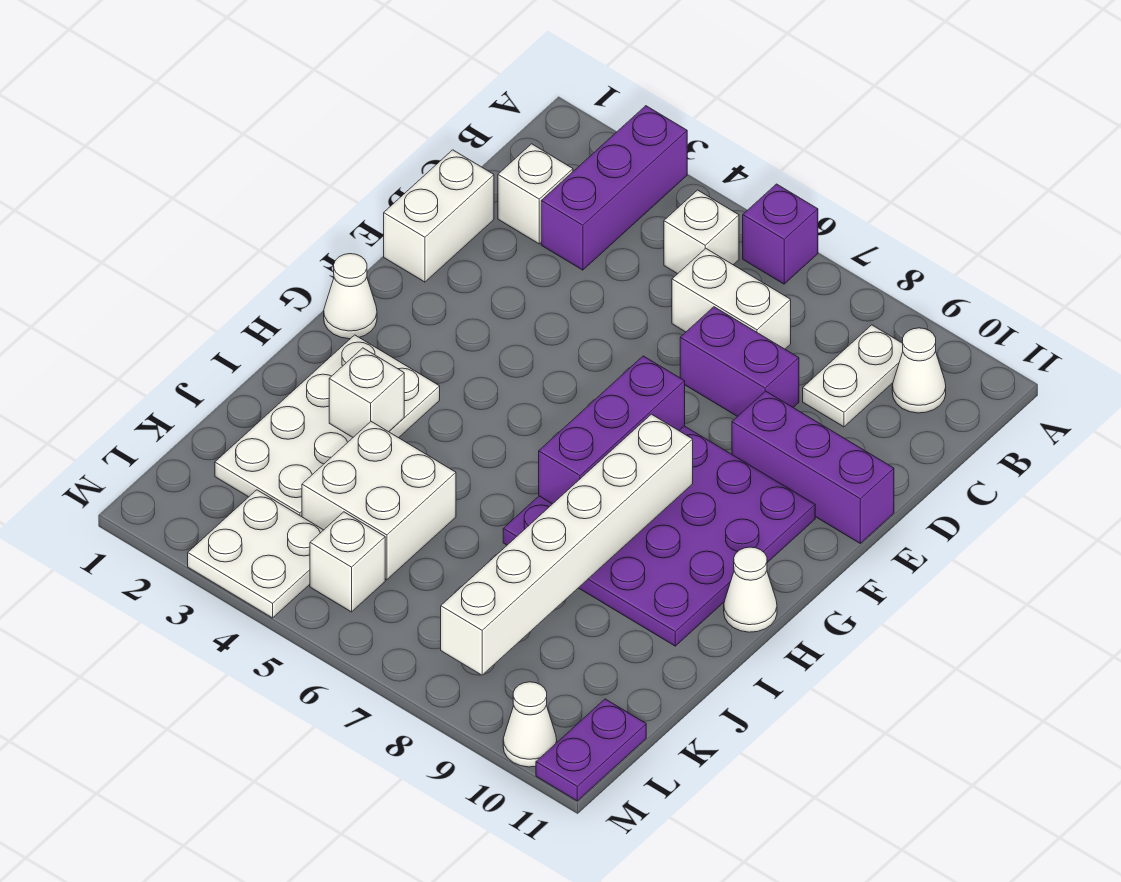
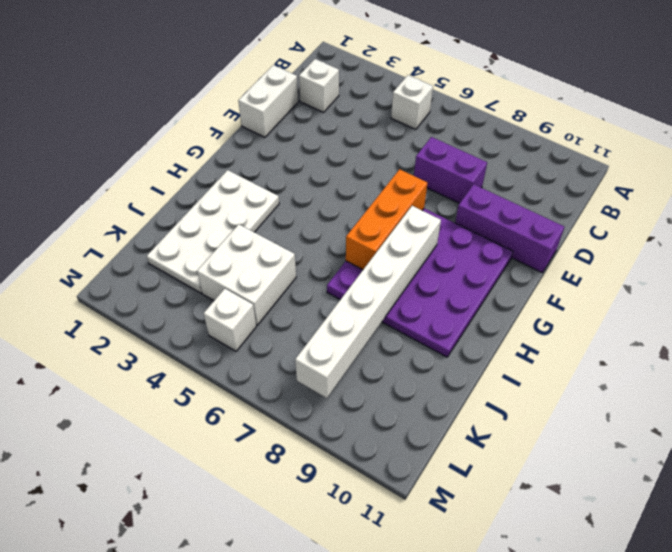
orange 1x3 brick [346,169,427,270] -> purple 1x3 brick [539,356,685,504]
none -> purple 1x3 brick [541,106,687,270]
none -> purple 1x1 brick [743,184,818,284]
none -> white 1x2 plate [803,325,903,427]

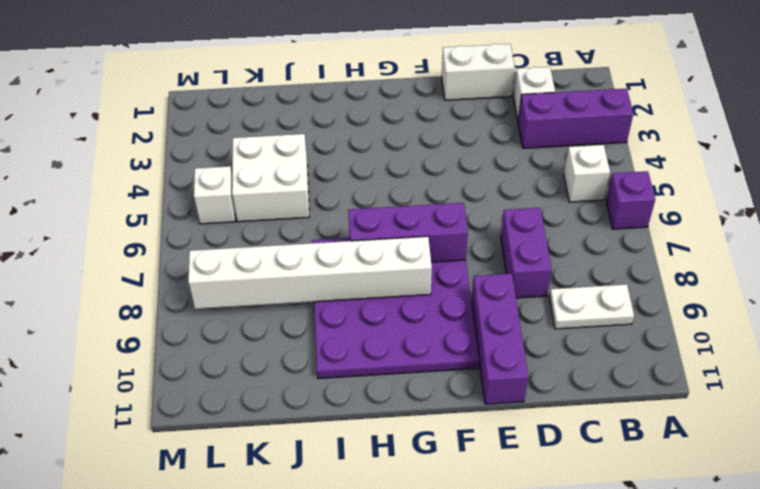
none -> white 1x1 cone [892,328,946,413]
none -> white 1x2 brick [672,248,791,349]
none -> white 1x1 cone [324,254,377,339]

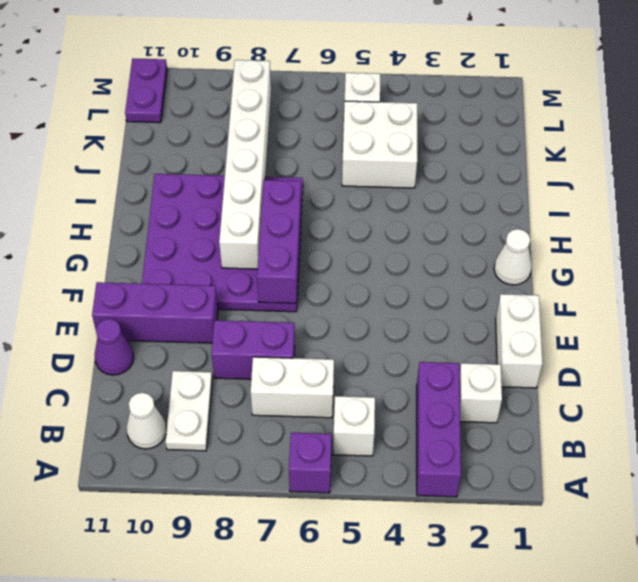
purple 1x1 cone [95,319,134,375] -> none
none -> white 2x4 plate [215,335,440,517]
none -> white 1x1 cone [724,547,777,632]
none -> white 2x2 plate [188,490,323,618]

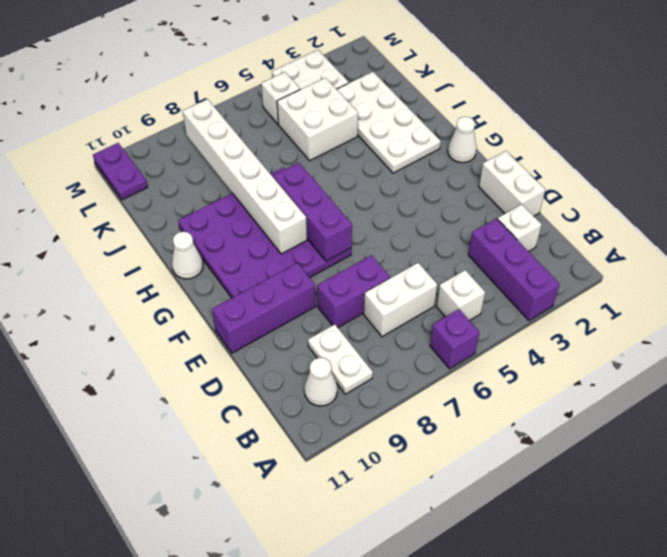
none -> white 1x1 cone [503,682,557,767]
none -> white 1x1 brick [329,348,404,437]

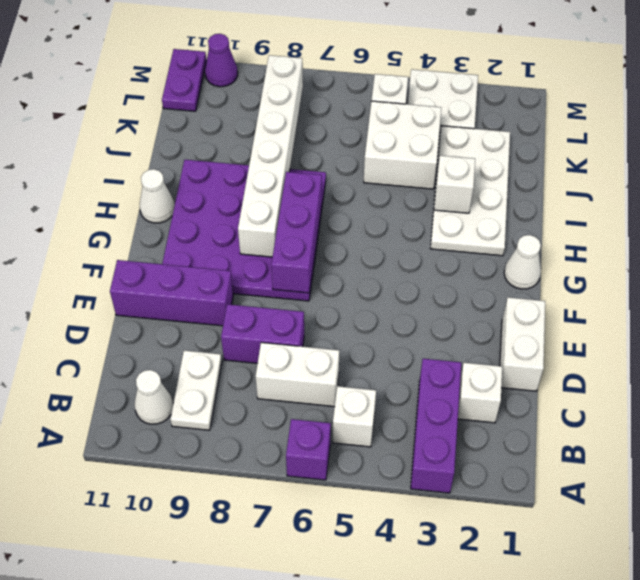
purple 1x1 cone [205,34,238,87] -> white 1x1 cone [503,682,557,767]

